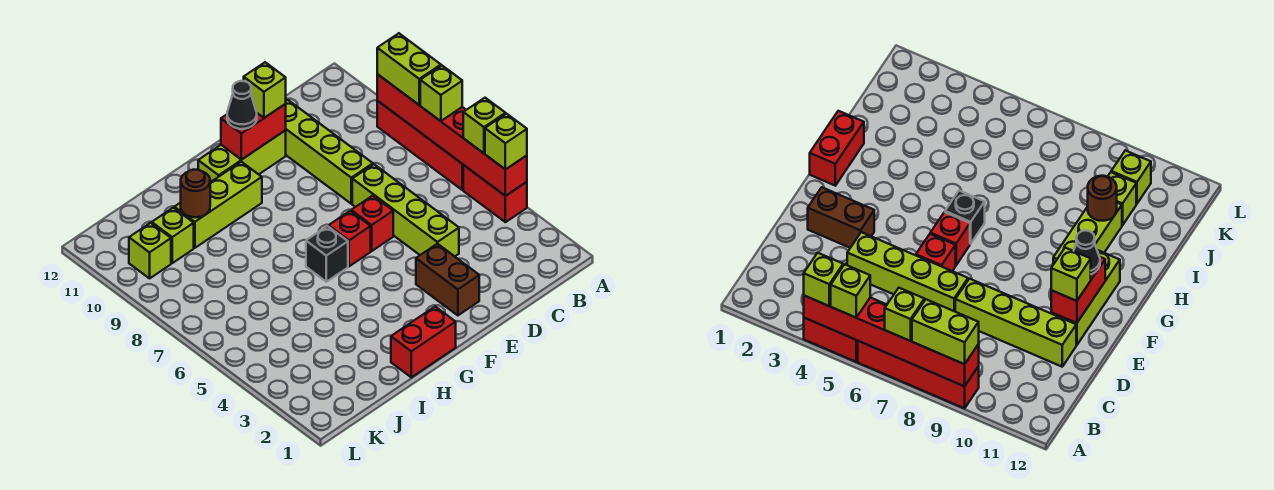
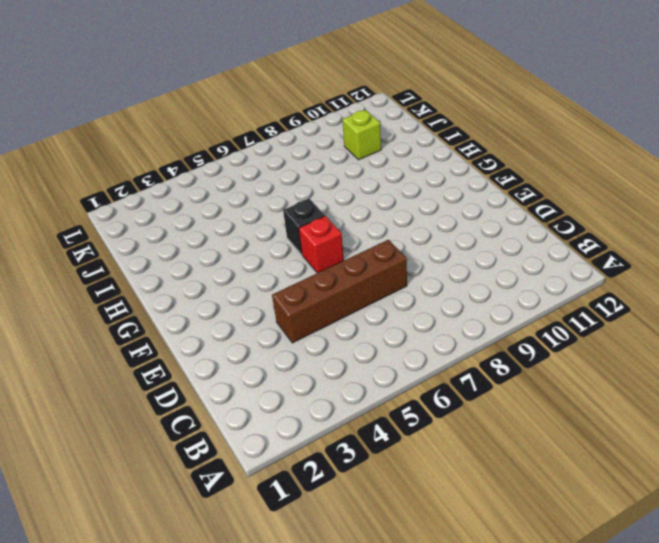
brown 1x4 brick [272,240,407,343] -> lime 1x4 brick [352,164,459,256]
none -> red 1x2 brick [463,165,527,222]
none -> red 1x4 brick [377,101,463,190]
none -> lime 1x4 brick [285,100,373,204]

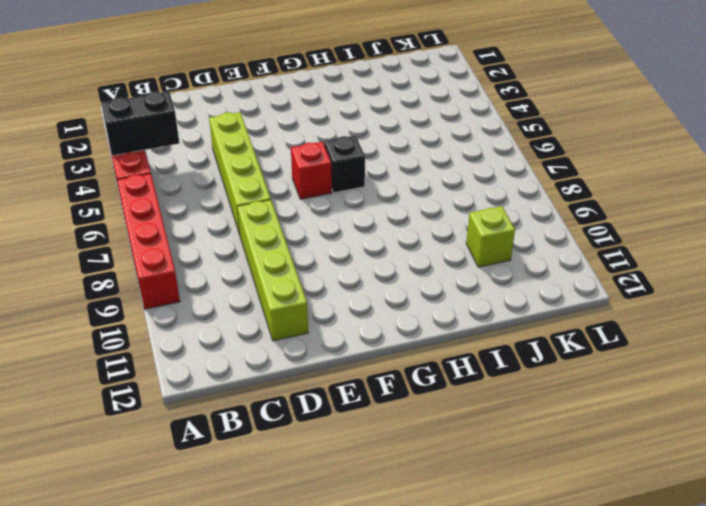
black 1x2 brick [101,91,179,156] -> red 1x6 brick [377,74,527,196]
none -> brown 1x2 brick [416,244,479,315]
none -> red 1x1 brick [351,196,393,251]
none -> lime 1x3 brick [198,131,286,182]

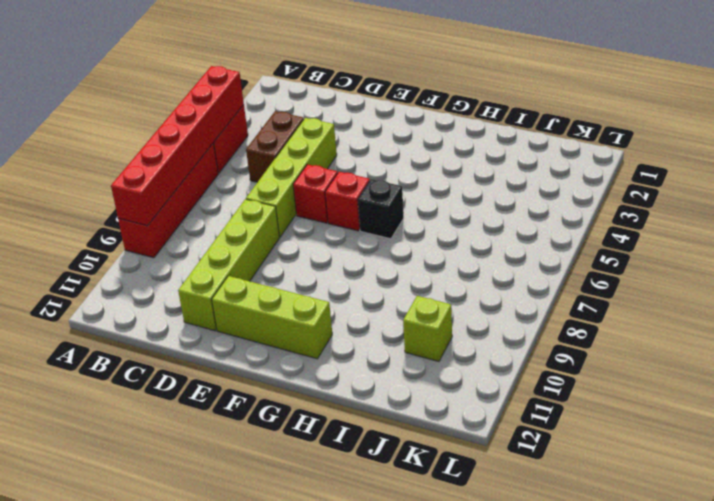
brown 1x2 brick [246,111,304,182] -> brown 1x2 brick moved to [416,244,479,315]
none -> red 1x2 brick [391,307,456,377]
none -> lime 1x3 brick [174,162,262,248]
none -> lime 1x1 brick [129,223,171,278]

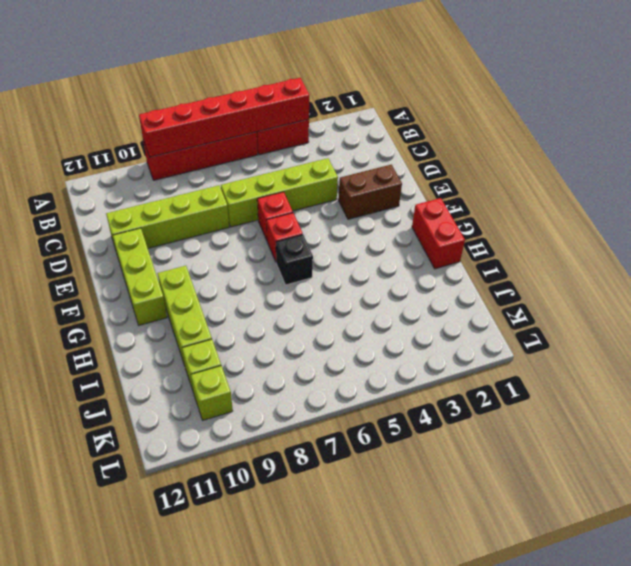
none -> red 1x2 brick [221,104,286,160]
none -> brown 1x1 round brick [181,169,210,217]
none -> lime 1x1 brick [485,114,527,170]

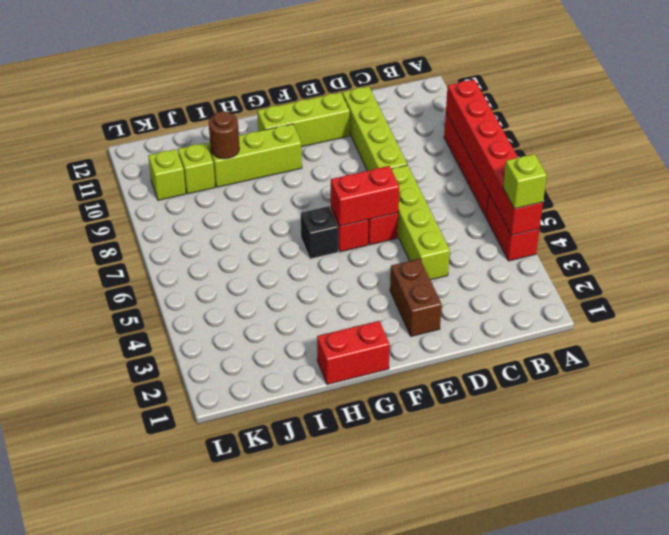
red 1x2 brick [331,166,399,226] -> red 1x2 brick moved to [221,104,286,160]
none -> lime 1x1 brick [463,98,506,153]
none -> lime 1x1 brick [420,66,462,121]
none -> lime 1x2 brick [377,33,441,105]

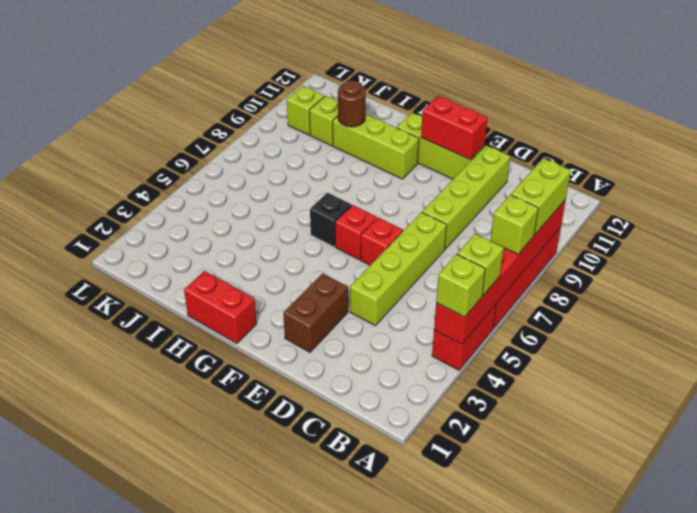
none -> lime 1x1 brick [244,62,286,118]
none -> black 1x1 cone [227,81,257,129]

